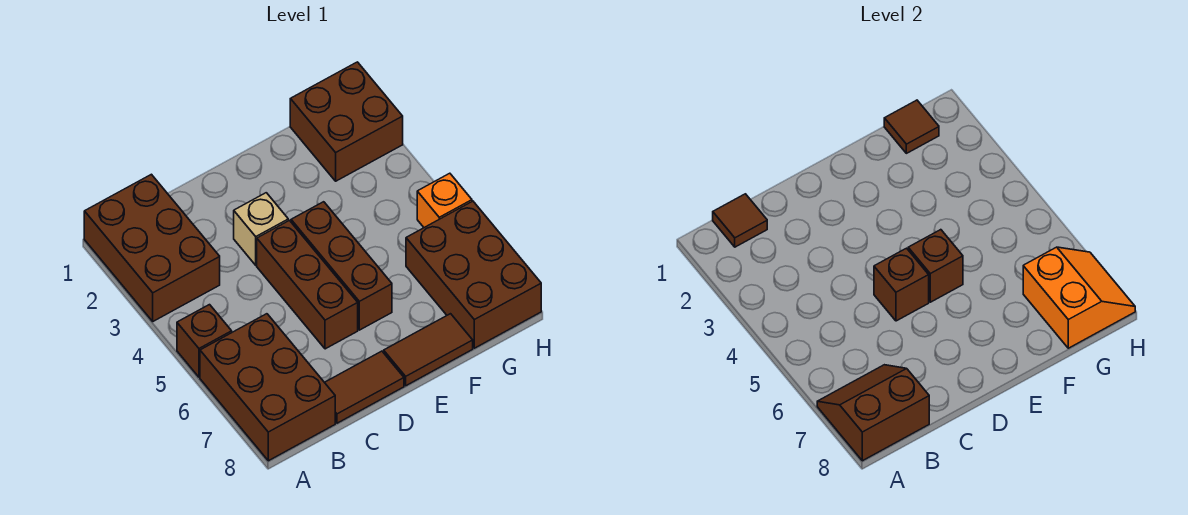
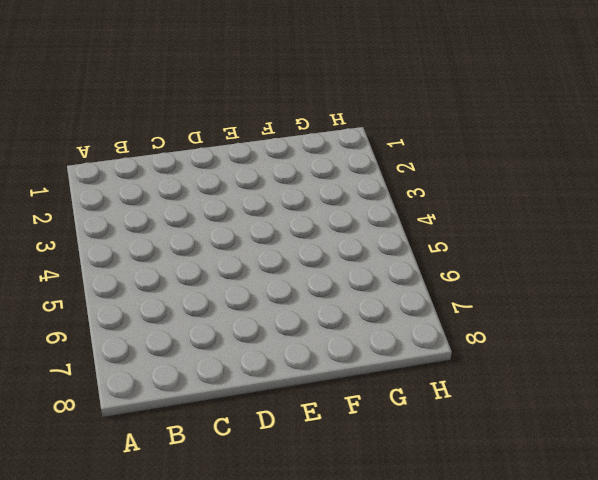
none -> brown 2x3 brick [84,174,220,321]
none -> brown 1x1 brick [177,305,232,377]
none -> brown 2x3 brick [200,314,335,461]

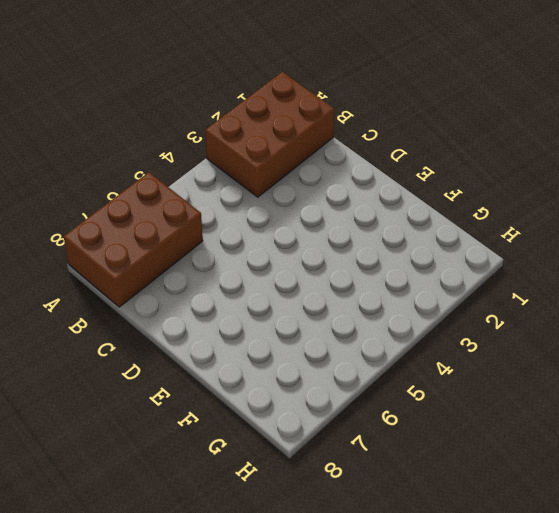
none -> brown 1x1 brick [177,305,232,377]
none -> brown 1x2 tile [325,351,404,423]
none -> tan 1x1 brick [234,193,288,265]

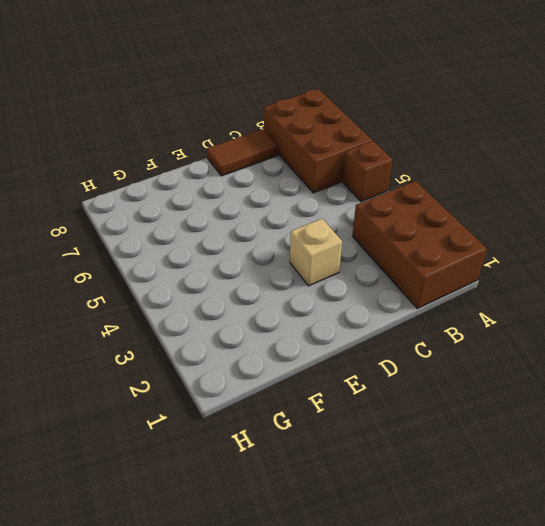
none -> brown 1x3 brick [257,220,358,349]
none -> brown 1x3 brick [291,202,392,330]
none -> brown 1x2 tile [384,314,473,386]

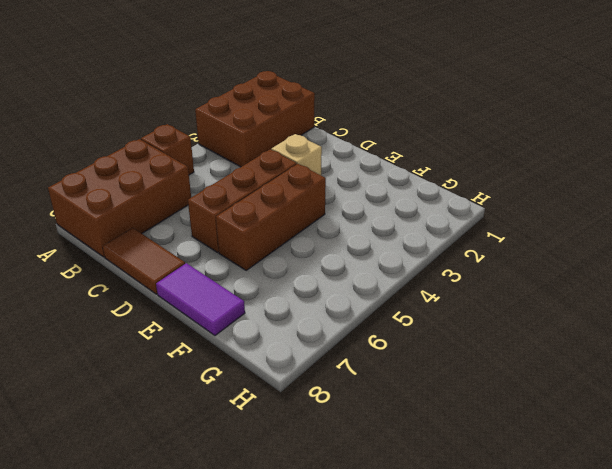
purple 1x2 tile [156,263,245,336] -> brown 1x2 tile [384,314,473,386]
none -> brown 2x2 brick [290,62,403,181]
none -> brown 2x3 brick [406,201,541,348]
none -> orange 1x1 brick [417,173,472,227]

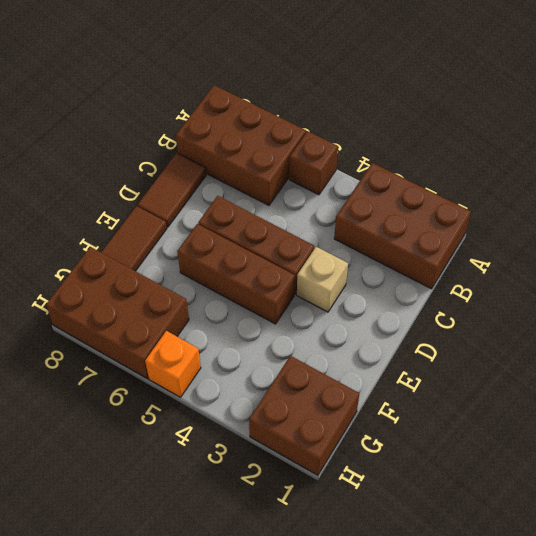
none -> brown 2x2 slope [817,365,929,461]
none -> brown 1x1 tile [713,194,767,247]
none -> brown 1x1 brick [874,248,929,321]

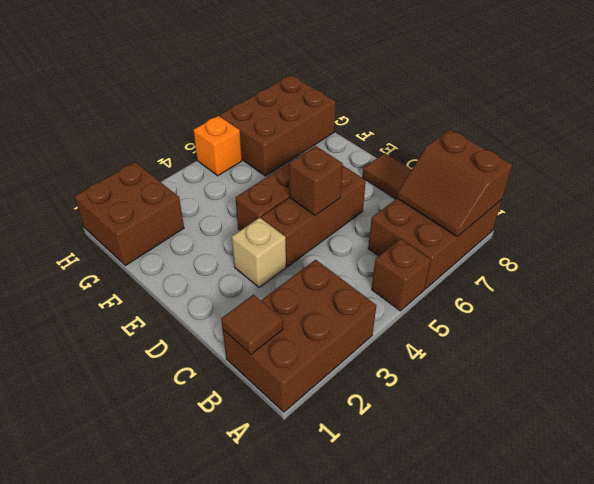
none -> brown 1x2 tile [384,314,473,386]
none -> brown 1x1 brick [908,230,963,302]
none -> brown 1x1 tile [884,100,939,153]

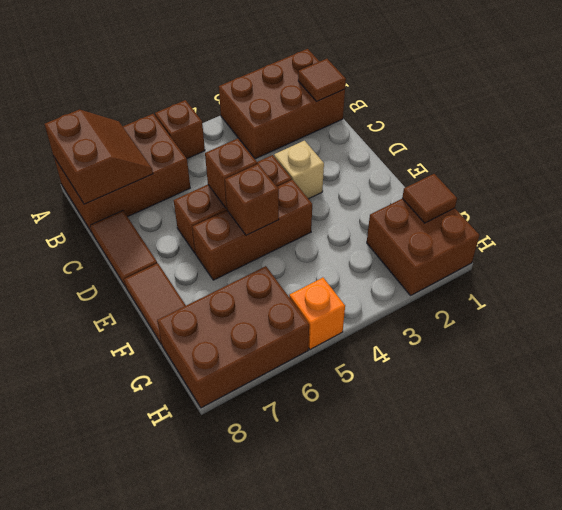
none -> orange 2x2 slope [1023,247,1135,348]

